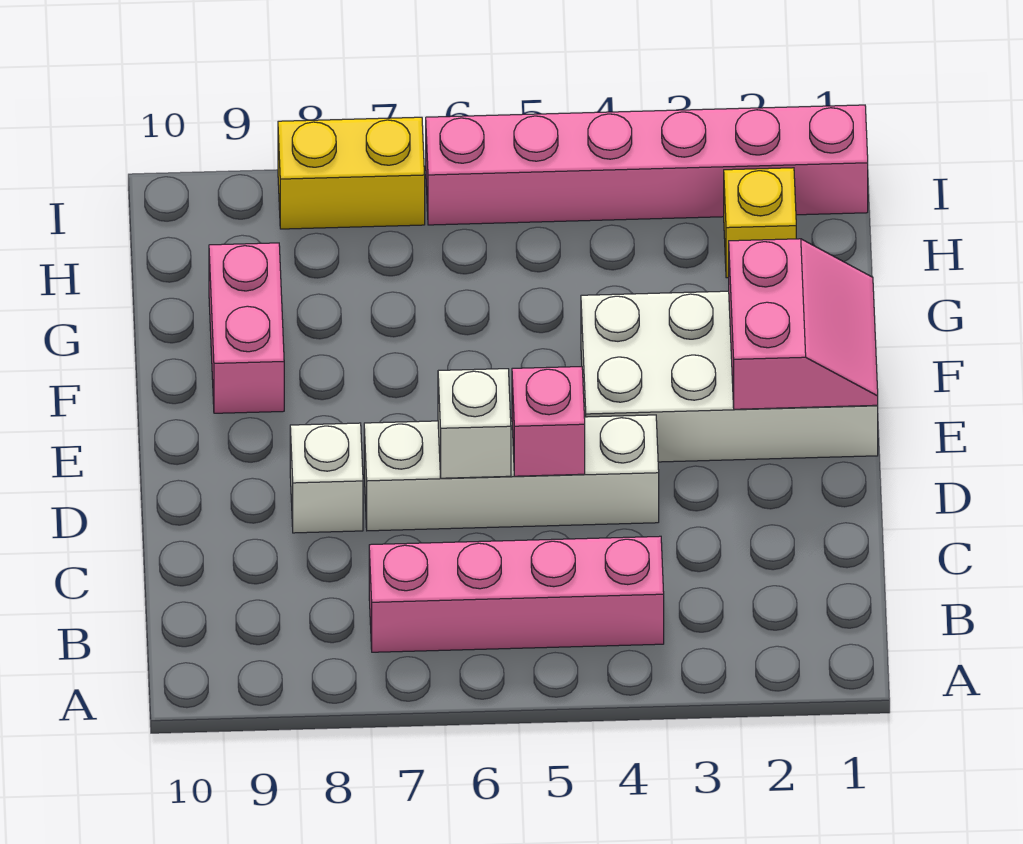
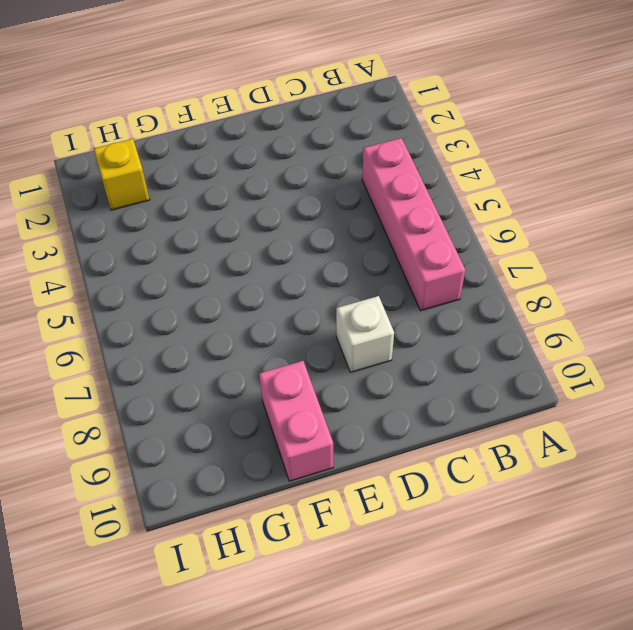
pink 1x2 brick [259,361,333,481] -> pink 1x2 brick turned to [209,243,284,413]
none -> white 1x4 brick [364,415,659,531]
none -> white 2x4 brick [581,291,878,462]

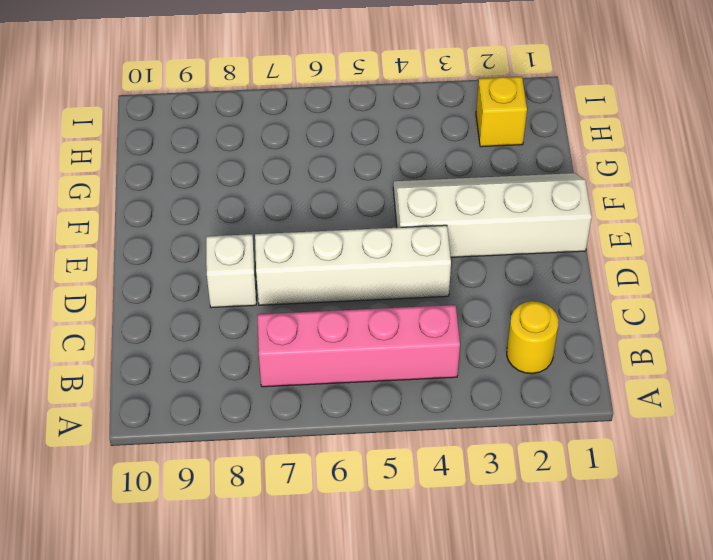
yellow 1x1 round brick [507,301,559,374] -> none
white 2x4 slope [393,173,592,257] -> white 2x4 brick [581,291,878,462]
none -> pink 1x2 brick [209,243,284,413]
none -> pink 1x6 brick [426,105,868,225]

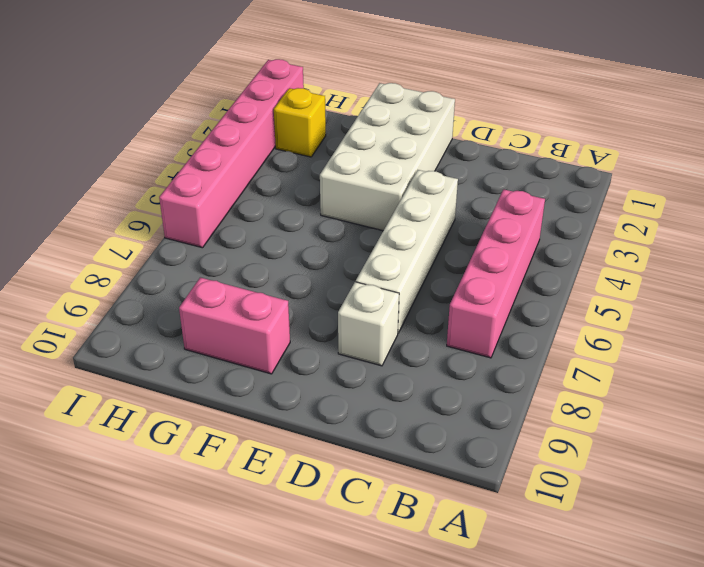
none -> yellow 1x2 brick [278,117,425,229]
none -> pink 1x1 brick [512,367,585,476]

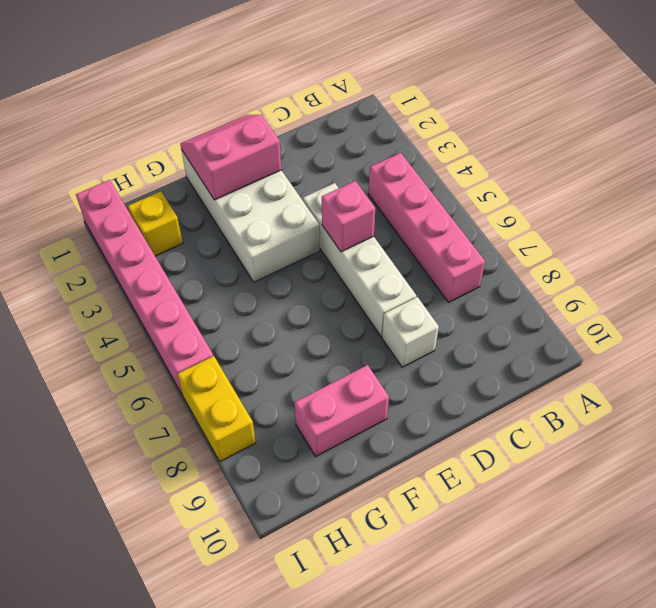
none -> white 1x1 brick [438,369,511,478]

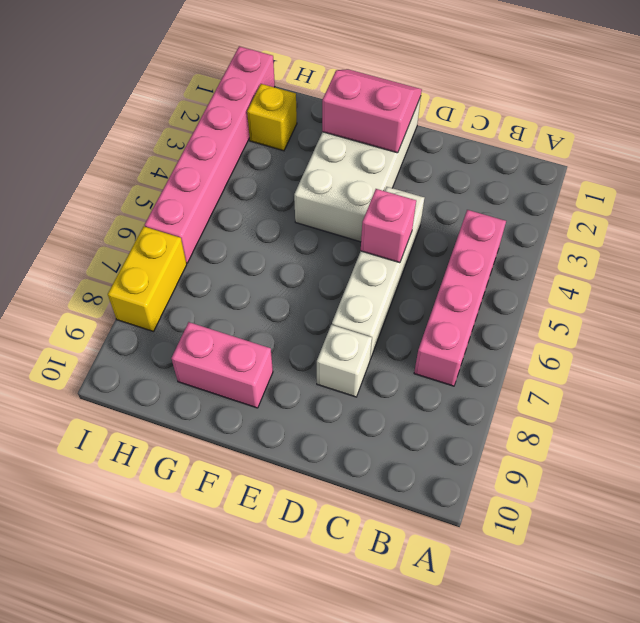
none -> white 1x1 brick [438,369,511,478]

